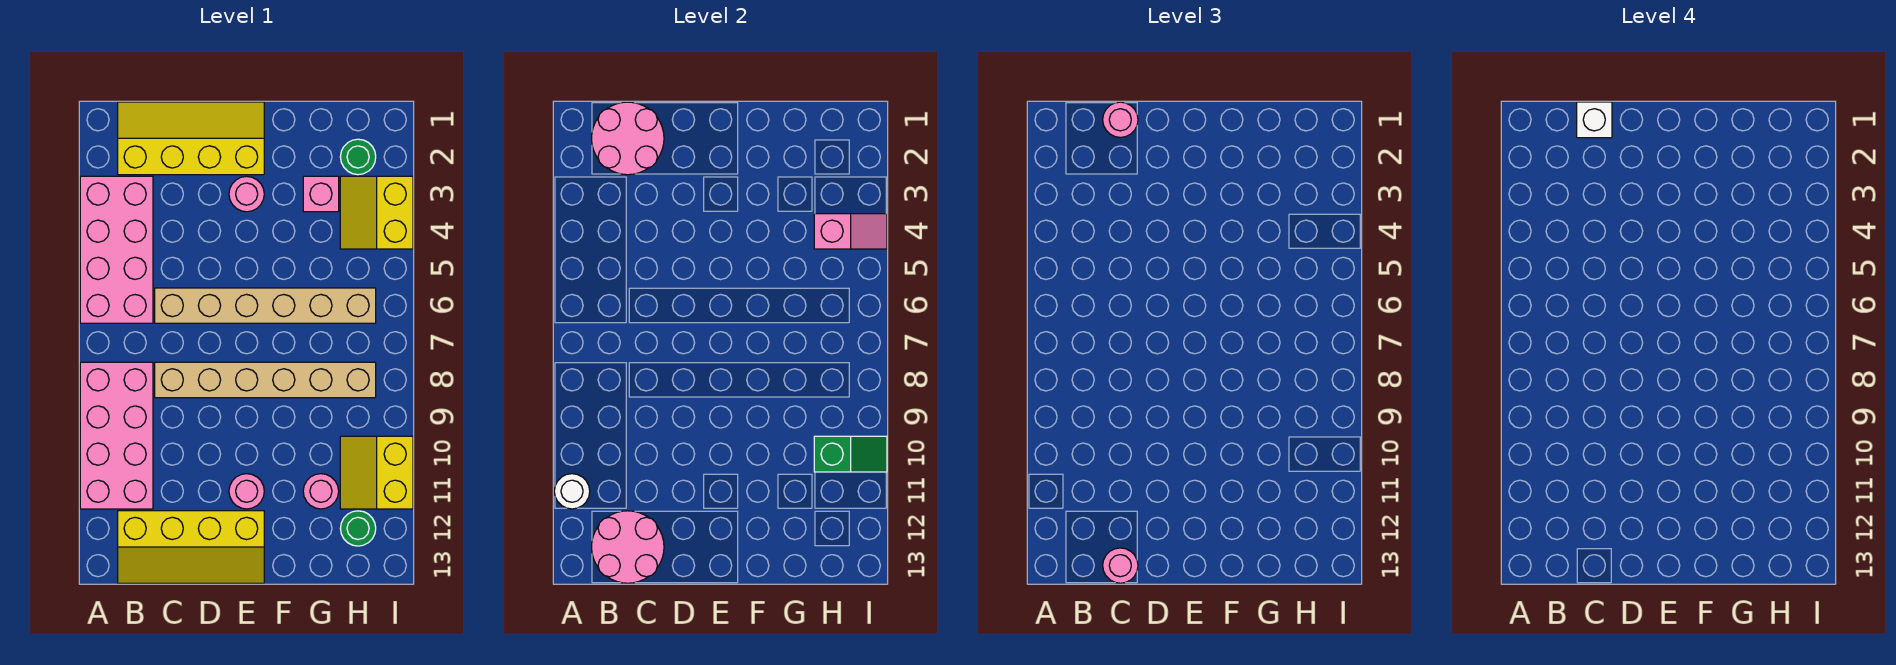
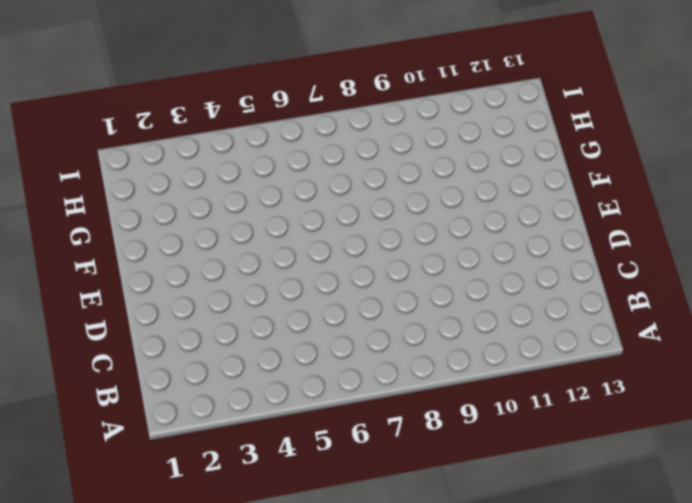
none -> pink 2x4 brick [80,176,153,323]
none -> pink 2x4 brick [80,362,153,509]
none -> yellow 2x4 slope [118,102,264,175]

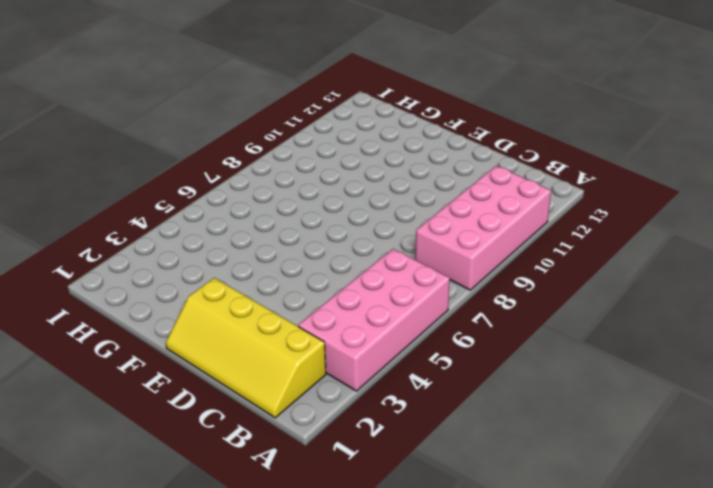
none -> yellow 2x4 slope [118,511,264,583]
none -> tan 1x6 brick [155,288,376,323]
none -> tan 1x6 brick [155,362,376,398]

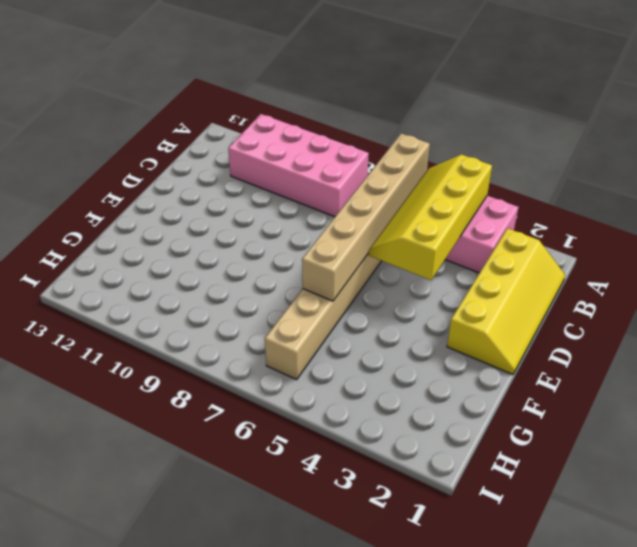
yellow 2x4 slope [369,155,492,280] -> yellow 2x4 slope moved to [118,511,264,583]
tan 1x6 brick [302,134,430,301] -> tan 1x6 brick moved to [155,362,376,398]
none -> pink 1x1 round brick [229,176,264,212]
none -> pink 1x1 round brick [229,474,264,509]
none -> pink 1x1 brick [303,176,339,212]

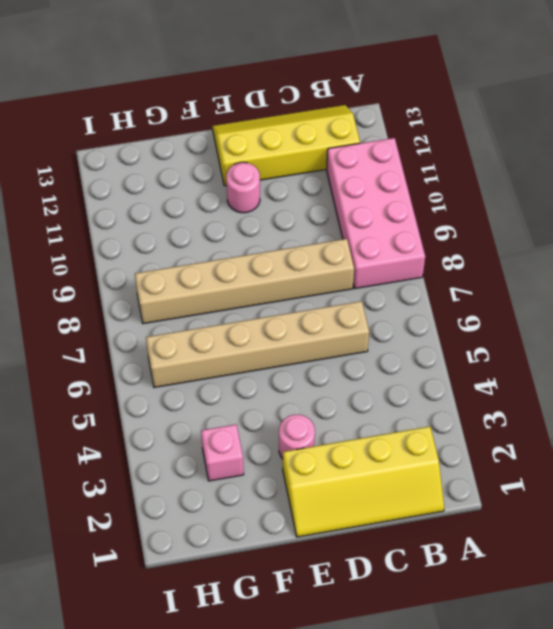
none -> pink 2x4 brick [80,176,153,323]
none -> pink 1x1 round brick [303,474,339,509]
none -> green 1x1 round brick [340,139,376,175]

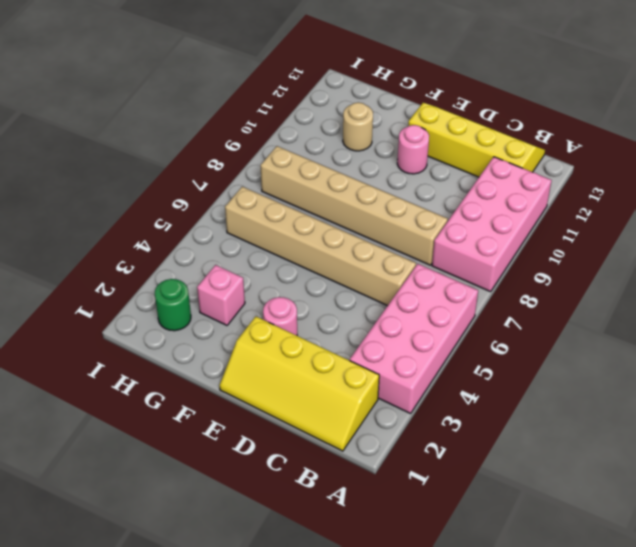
tan 1x1 round brick [343,102,373,151] -> pink 1x1 round brick [303,474,339,509]
none -> yellow 2x2 slope [340,176,413,249]
none -> yellow 2x2 slope [340,436,413,509]
none -> green 1x1 round brick [340,511,376,546]

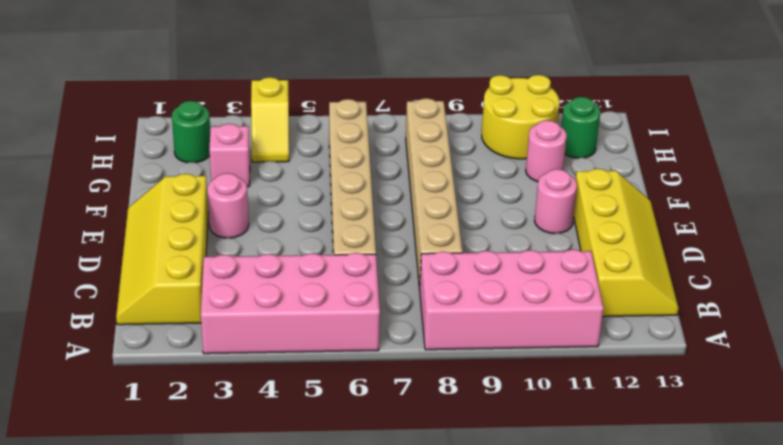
yellow 1x2 slope [251,77,289,162] -> yellow 2x2 slope [340,176,413,249]
yellow 2x2 round brick [482,75,560,159] -> yellow 2x2 slope [340,436,413,509]
none -> white 1x1 round brick [554,474,590,509]
none -> pink 2x2 round brick [592,102,664,175]
none -> pink 2x2 round brick [592,511,664,583]

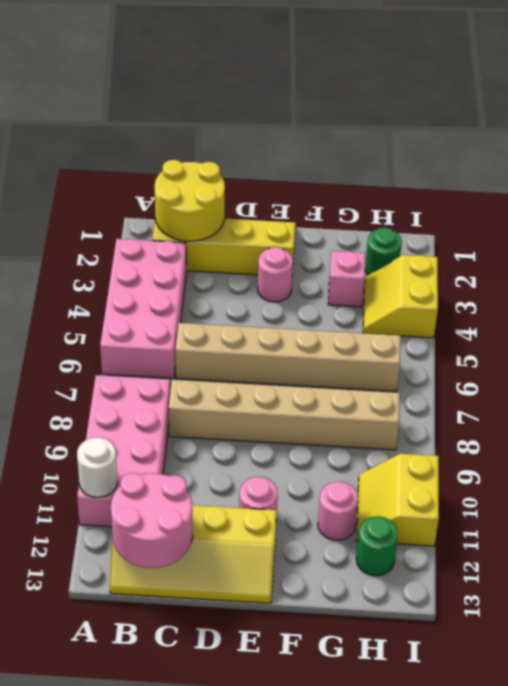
yellow 2x2 round brick [155,160,225,241] -> pink 2x2 round brick [592,102,664,175]
none -> pink 1x2 slope [814,214,887,249]
none -> green 1x2 slope [814,436,887,472]
none -> pink 1x1 round brick [1103,102,1138,137]

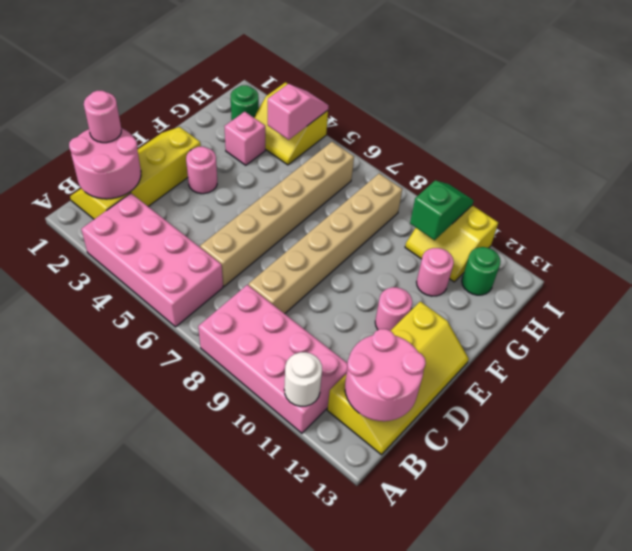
none -> pink 1x1 round brick [1103,548,1138,583]
none -> white 1x1 brick [1577,102,1612,138]

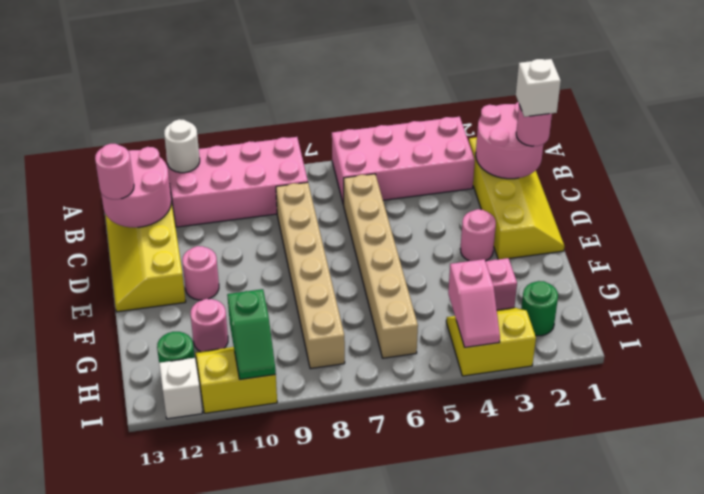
white 1x1 brick [159,358,202,419] -> none

